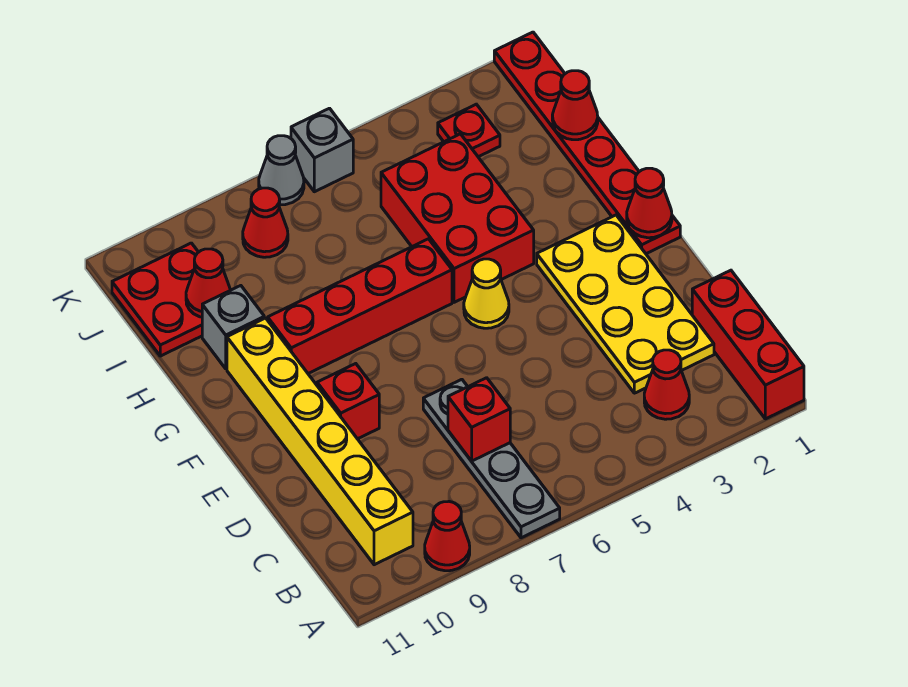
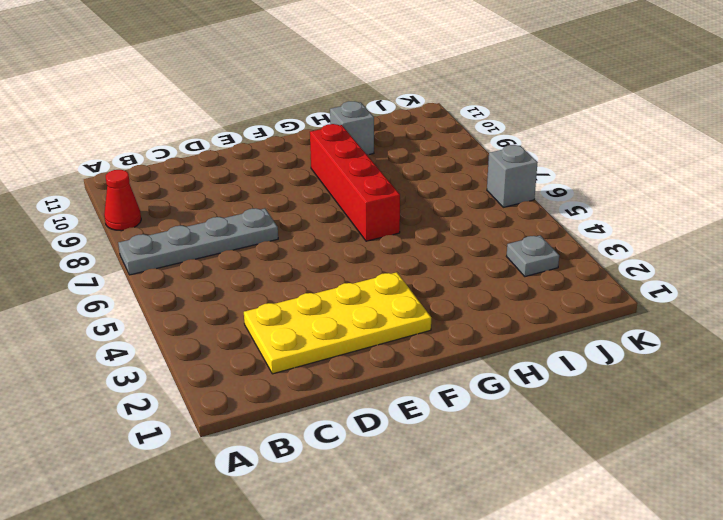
grey 1x1 plate [506,235,559,277] -> red 1x1 plate [438,104,500,157]
none -> red 1x3 brick [692,270,804,419]
none -> red 1x1 cone [644,350,689,419]
none -> yellow 1x6 brick [227,318,413,565]

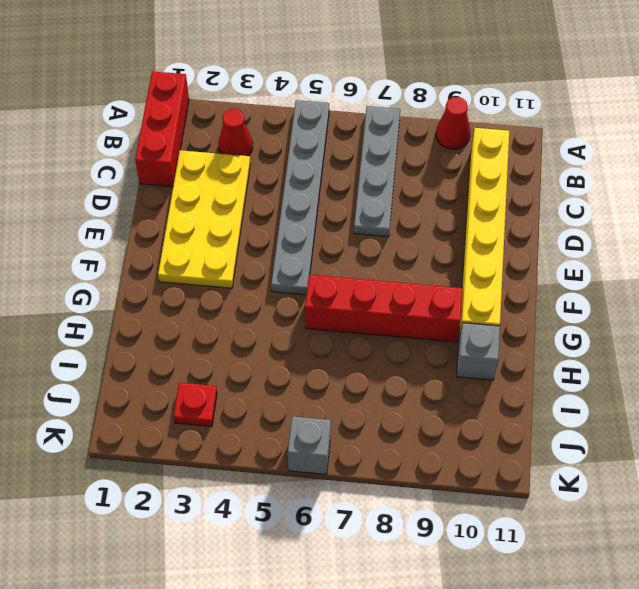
grey 1x6 plate [271,100,329,295] -> yellow 1x1 cone [464,259,509,328]
none -> red 1x1 brick [317,364,379,439]
none -> red 1x6 plate [494,32,680,254]
none -> red 2x3 brick [381,134,534,302]

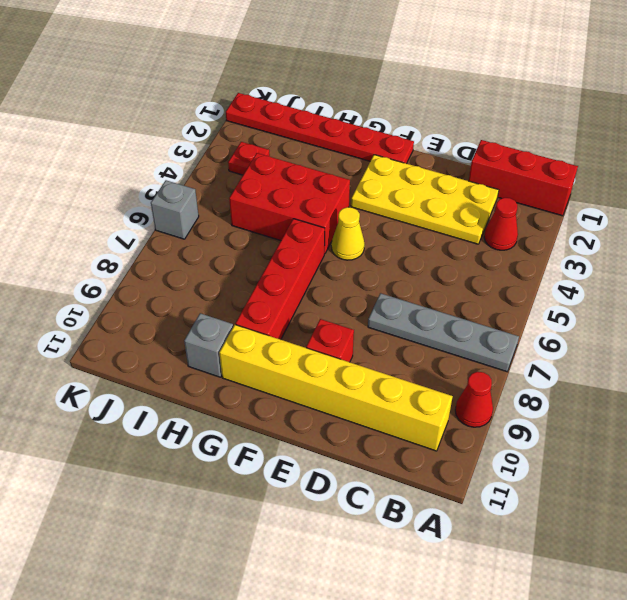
none -> red 2x2 plate [112,243,202,356]
none -> red 1x1 cone [243,188,288,257]
none -> grey 1x1 cone [259,136,304,205]

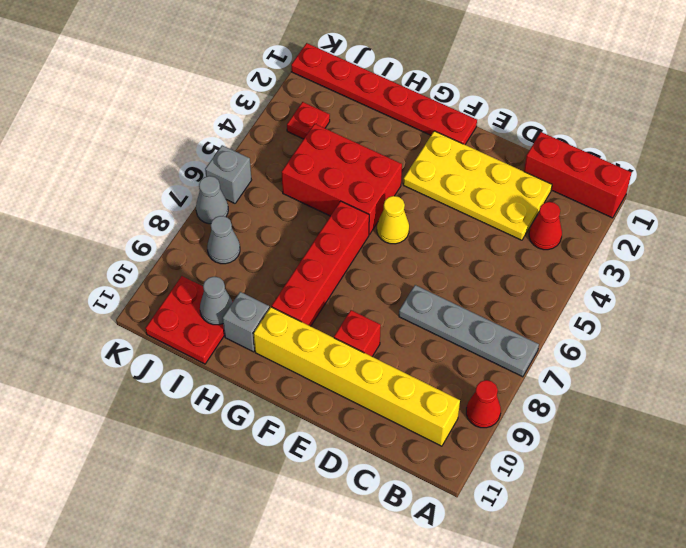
grey 1x1 cone [200,276,233,325] -> red 1x1 cone [186,249,230,317]
grey 1x1 cone [207,216,240,264] -> red 1x1 cone [243,188,288,257]
none -> red 1x1 brick [448,378,510,461]
none -> red 1x1 cone [627,168,672,238]
none -> red 1x1 cone [552,71,598,140]

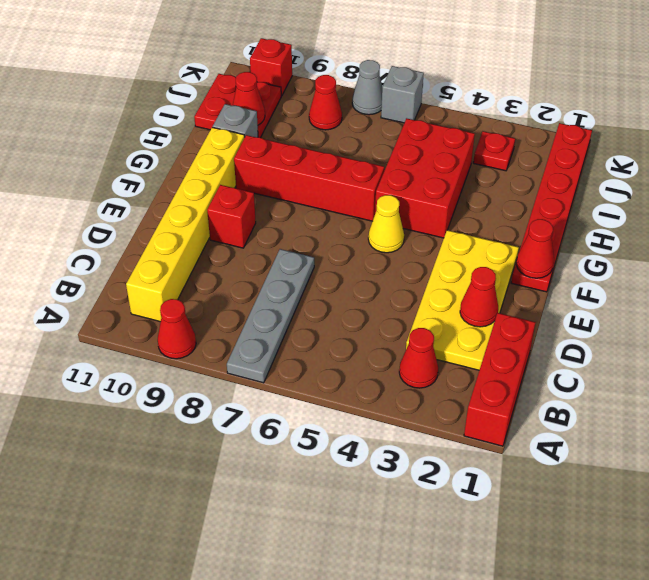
red 1x1 cone [460,267,498,327] -> red 1x1 cone moved to [552,71,598,140]
red 1x1 brick [250,38,292,96] -> red 1x1 brick moved to [448,378,510,461]

